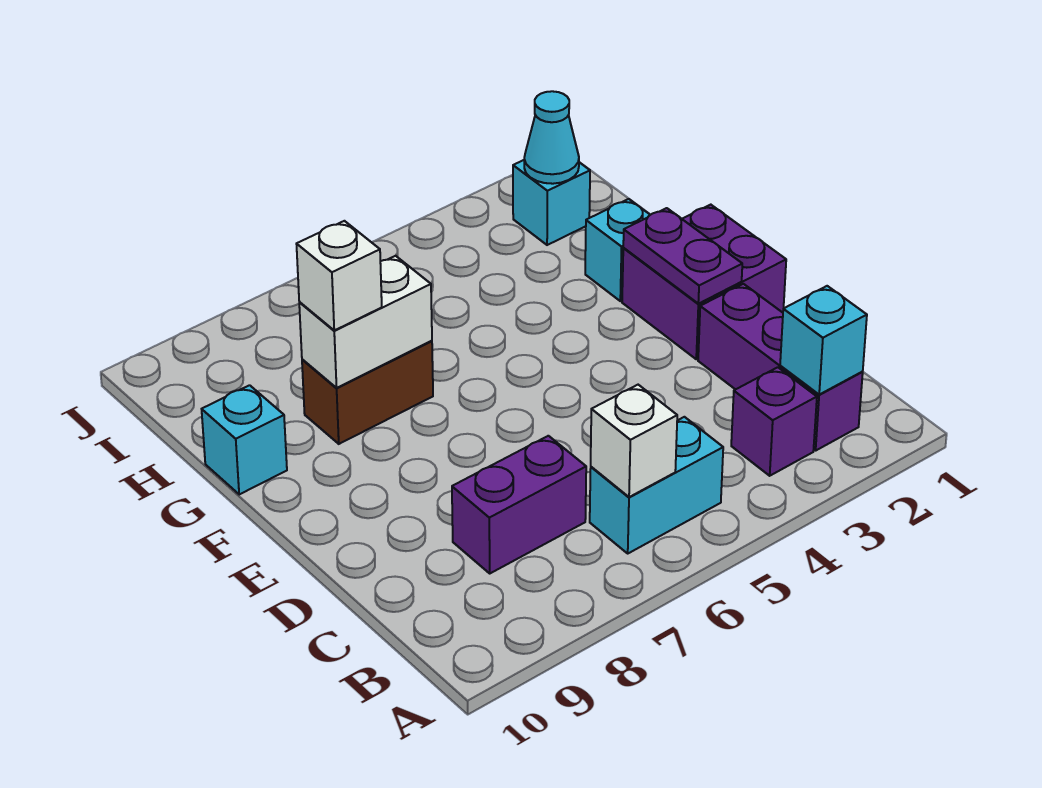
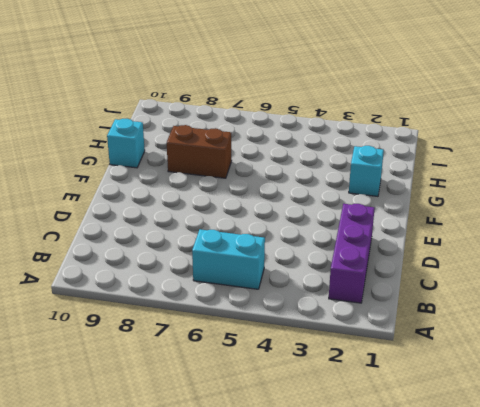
none -> purple 1x1 brick [731,367,817,476]
none -> purple 1x2 brick [452,436,586,573]
none -> purple 2x2 brick [622,205,786,359]

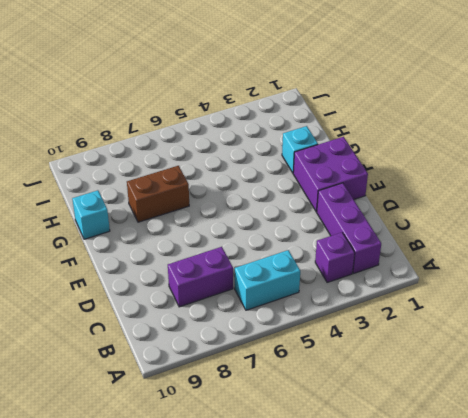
none -> cyan 1x1 brick [513,160,590,245]
none -> cyan 1x1 brick [780,286,867,394]
none -> white 1x1 brick [591,385,677,497]

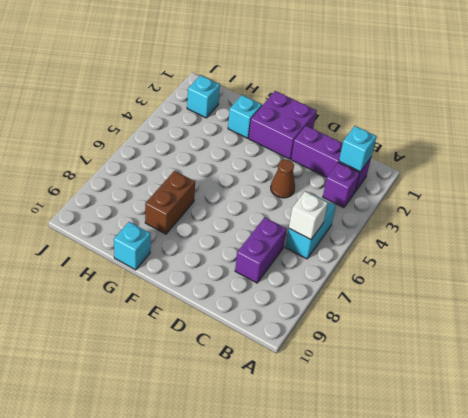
brown 1x1 cone [271,160,295,198] -> none
none -> purple 1x2 plate [623,208,742,304]
none -> white 1x2 brick [299,256,432,388]
none -> cyan 1x1 cone [524,91,579,184]

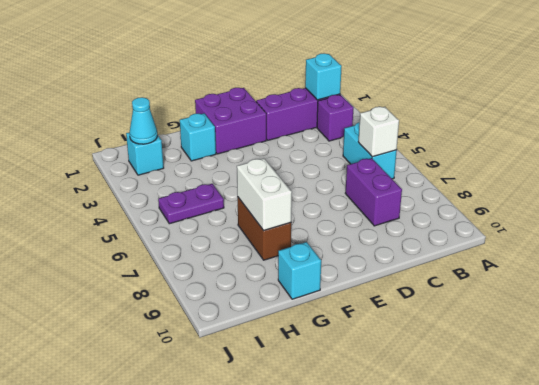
purple 1x2 plate [158,184,224,224] -> purple 1x2 plate moved to [623,208,742,304]
none -> white 1x1 brick [297,221,382,330]

